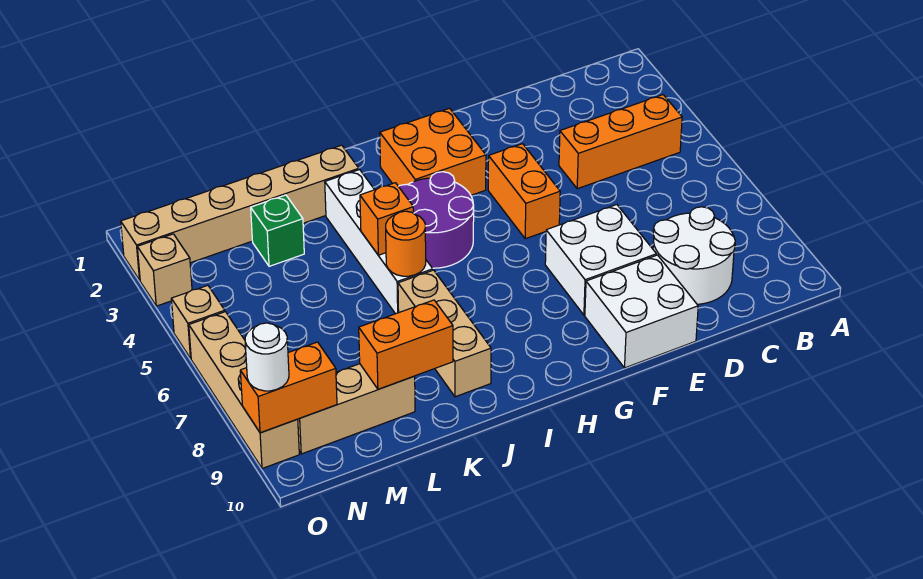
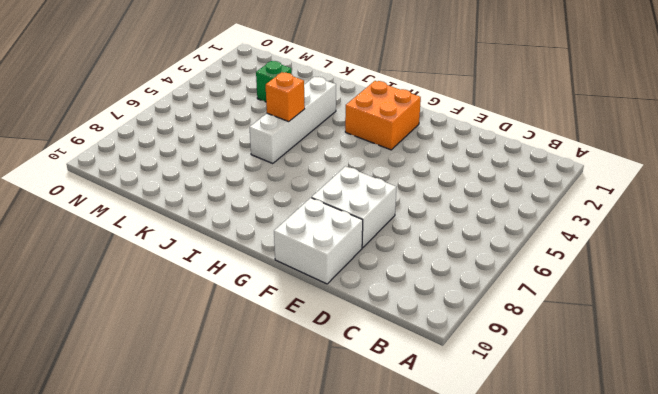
none -> orange 1x3 brick [559,95,682,189]
none -> white 2x2 round brick [653,207,735,304]
none -> orange 1x2 brick [488,144,560,239]

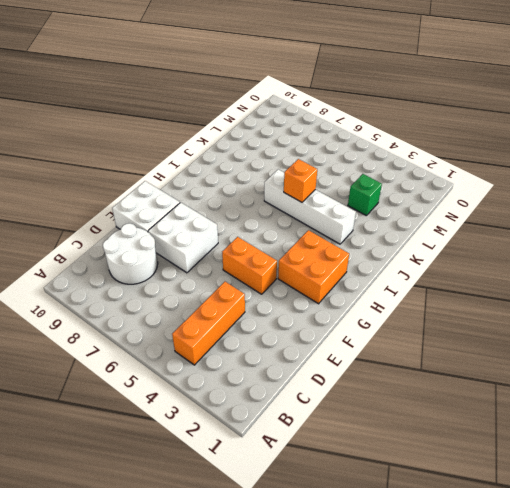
none -> purple 2x2 round brick [398,172,474,268]
none -> tan 1x6 brick [121,145,359,280]
none -> tan 1x3 brick [398,270,491,397]

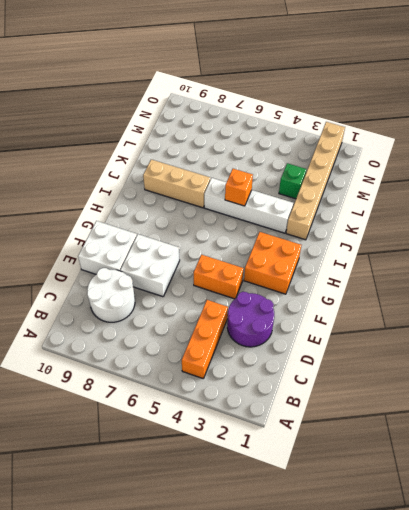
purple 2x2 round brick [227,292,274,347] -> purple 2x2 round brick moved to [398,172,474,268]
none -> tan 1x3 brick [298,364,415,454]
none -> tan 1x1 brick [137,234,192,306]
none -> tan 1x1 brick [171,285,225,358]

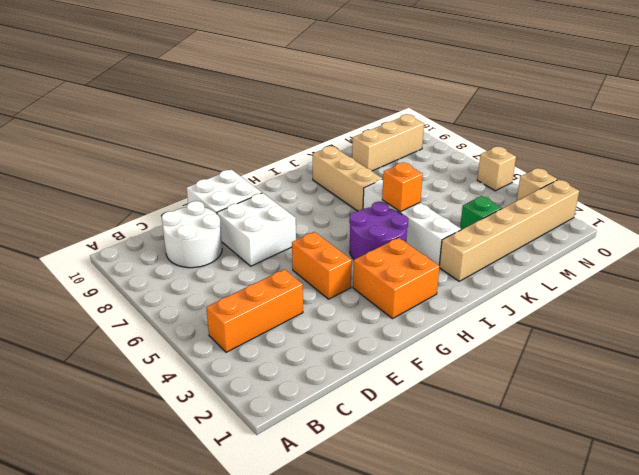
none -> tan 1x4 brick [189,312,299,469]
none -> orange 1x1 round brick [386,211,426,276]
none -> orange 1x2 brick [359,300,453,389]

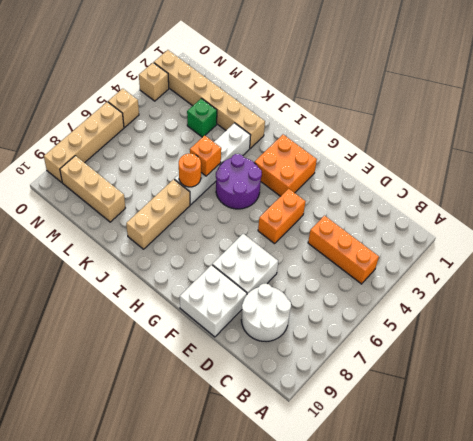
none -> orange 1x2 brick [359,300,453,389]
none -> orange 1x2 brick [240,342,337,433]
none -> white 1x1 round brick [245,323,289,391]

